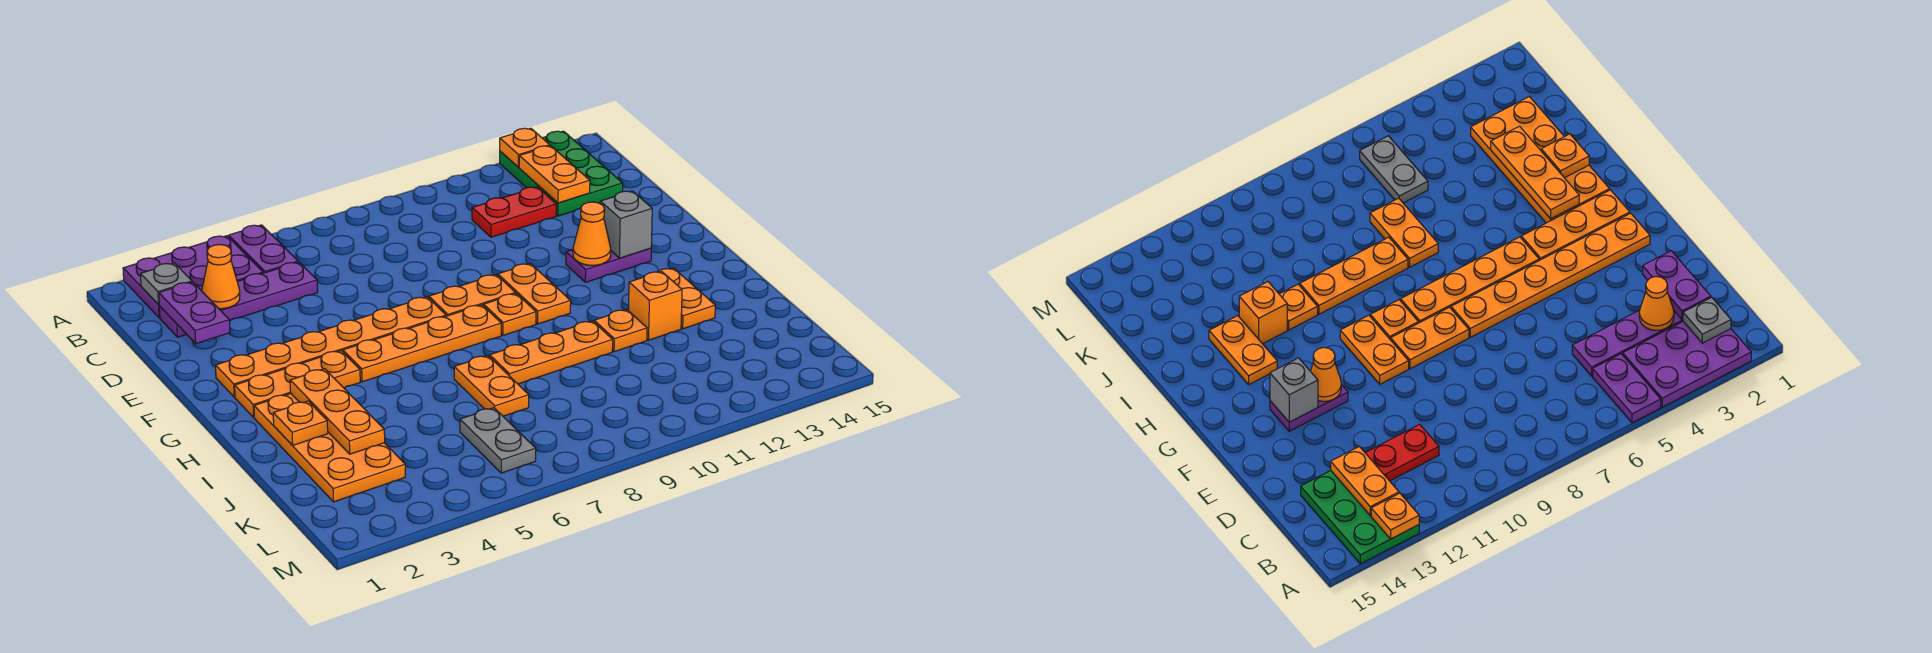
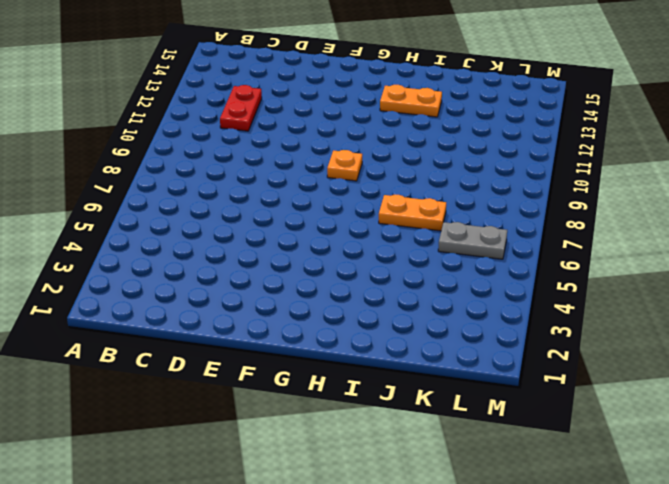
none -> purple 2x3 plate [123,236,263,318]
none -> purple 1x2 plate [229,225,298,273]
none -> green 2x3 plate [500,131,623,216]

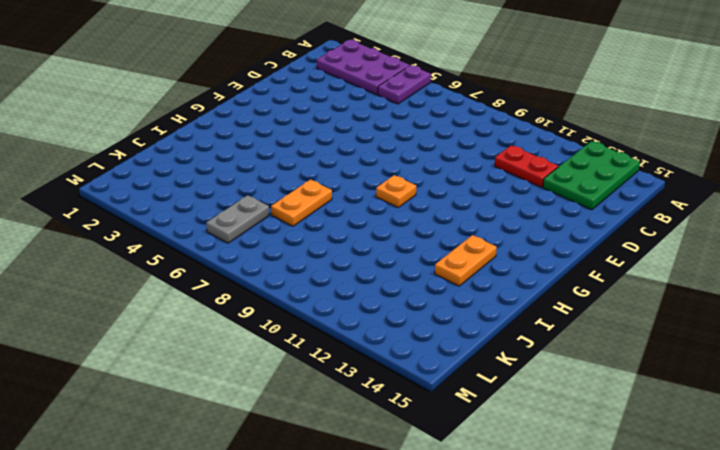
none -> purple 1x4 plate [159,262,318,337]
none -> orange 1x6 plate [215,297,446,397]
none -> orange 1x2 plate [429,275,516,316]

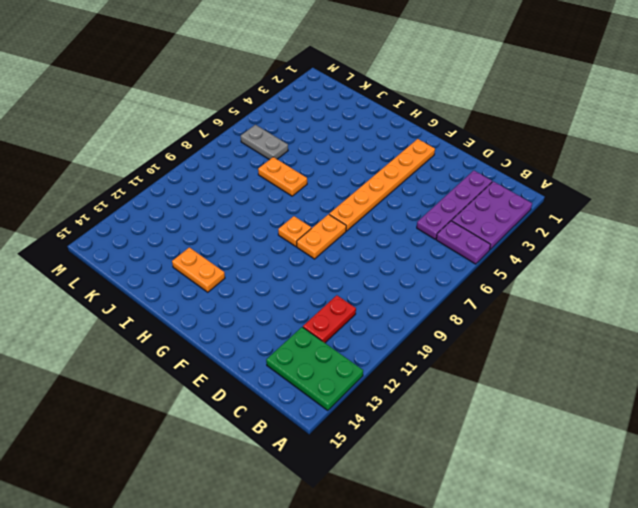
none -> orange 1x2 plate [498,263,571,324]
none -> purple 1x2 plate [566,248,651,282]
none -> orange 1x3 plate [235,351,360,417]

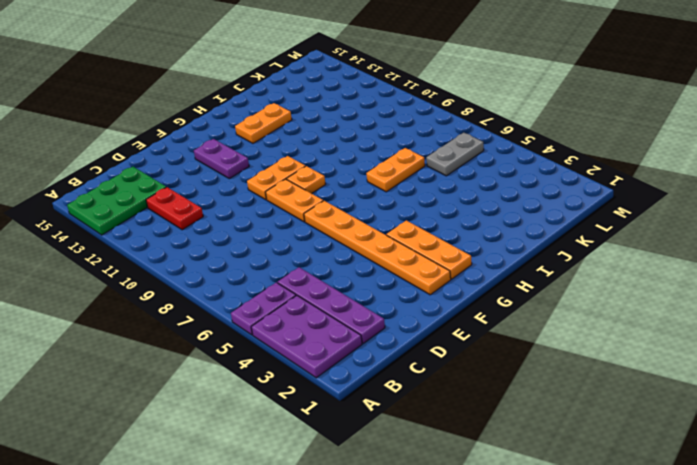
none -> orange 1x4 plate [343,305,501,382]
none -> orange 2x4 plate [254,394,405,502]
none -> orange 1x3 plate [490,321,613,384]

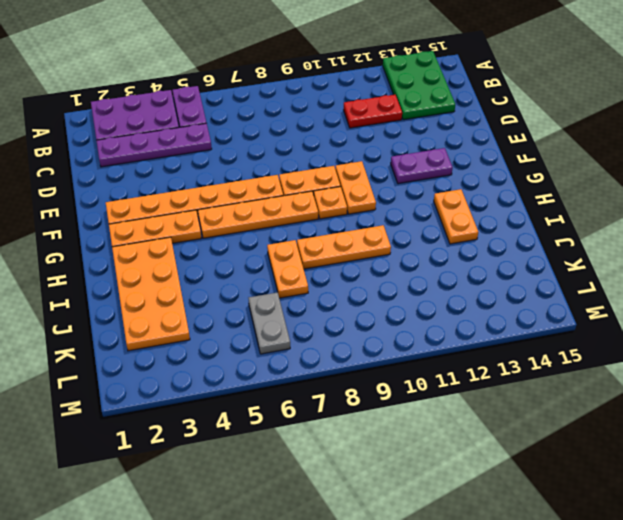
none -> orange 1x1 plate [594,309,647,352]
none -> orange 1x1 brick [628,271,682,340]
none -> orange 1x1 plate [500,128,550,167]

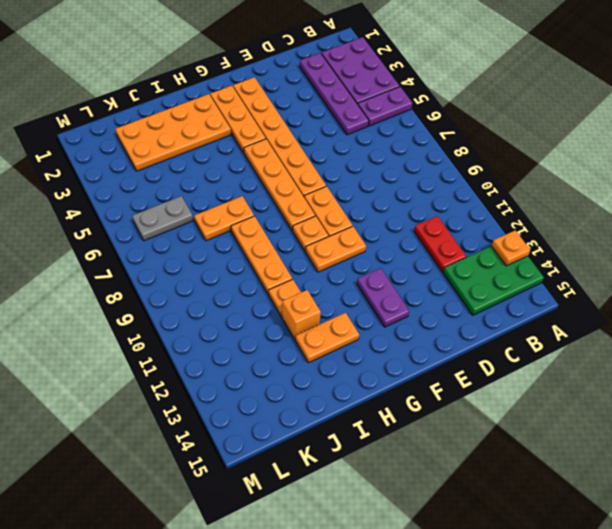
none -> grey 1x1 plate [141,263,192,305]
none -> orange 1x2 plate [519,146,590,203]
none -> purple 1x2 plate [159,282,230,343]

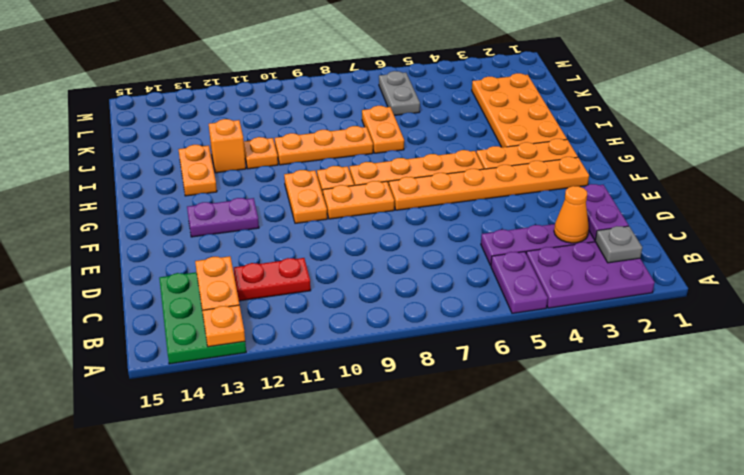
none -> orange 1x1 cone [573,202,611,265]
none -> grey 1x1 brick [600,191,652,258]
none -> orange 1x3 plate [290,369,385,454]

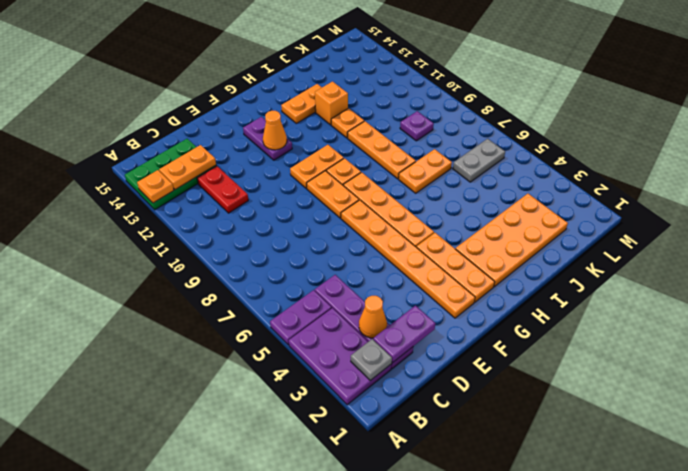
purple 1x1 plate [400,111,434,141] -> none
none -> grey 1x1 brick [600,191,652,258]
none -> orange 1x3 plate [290,369,385,454]
none -> orange 1x1 plate [273,401,328,446]

